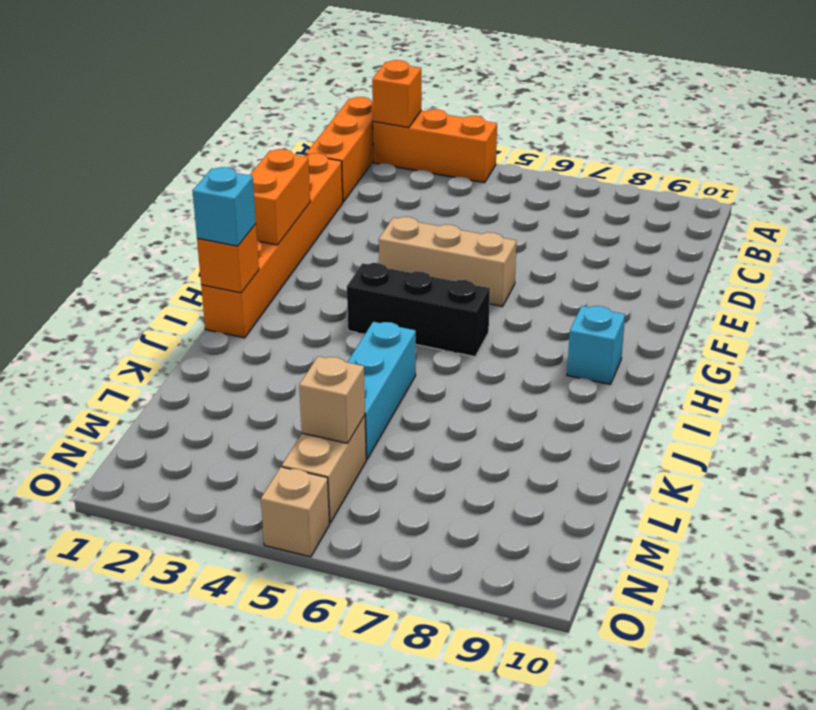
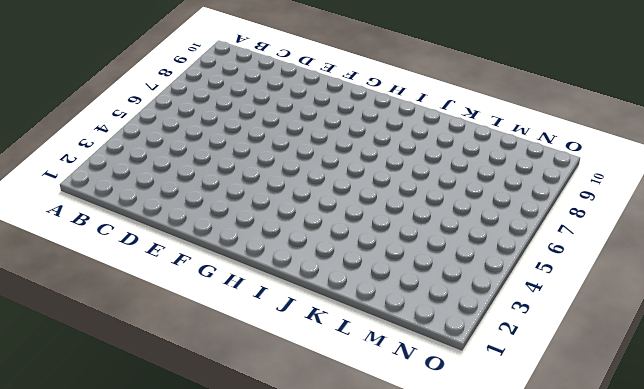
none -> orange 1x3 brick [306,97,374,202]
none -> orange 1x3 brick [373,109,497,183]
none -> orange 1x6 brick [201,153,343,338]

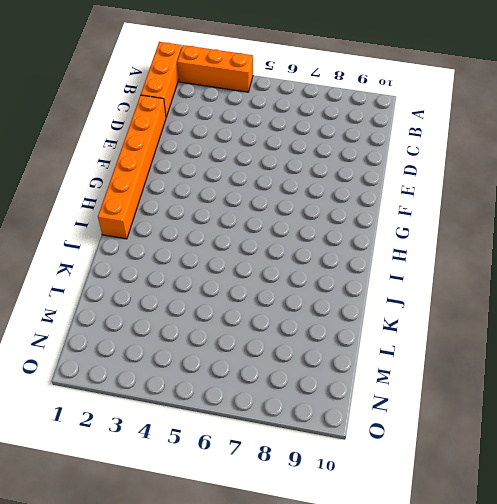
none -> tan 1x3 brick [379,217,516,307]
none -> black 1x3 brick [347,263,490,357]
none -> cyan 1x1 brick [567,306,625,384]

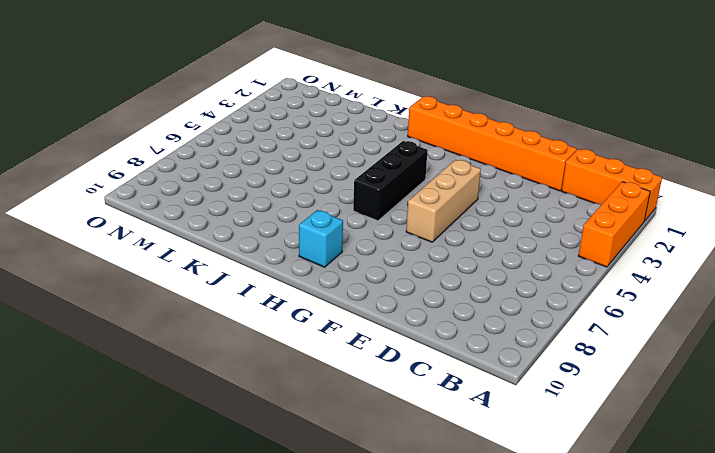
none -> cyan 1x3 brick [347,322,416,460]
none -> tan 1x2 brick [282,416,366,523]
none -> tan 1x1 brick [261,467,330,557]

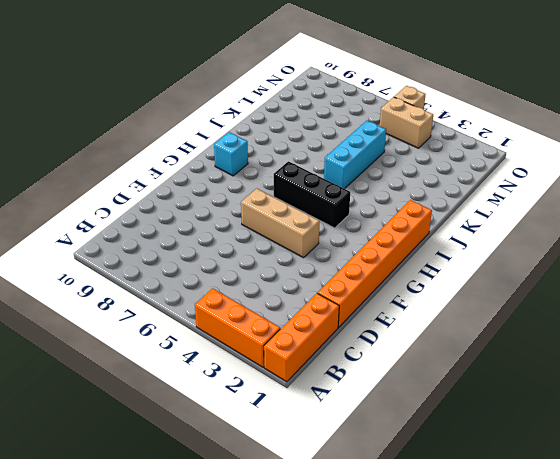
tan 1x2 brick [380,97,433,148] -> tan 1x2 brick turned to [282,416,366,523]
none -> orange 1x1 brick [372,60,421,128]
none -> orange 1x2 brick [250,149,310,245]
none -> orange 1x1 brick [197,224,259,293]

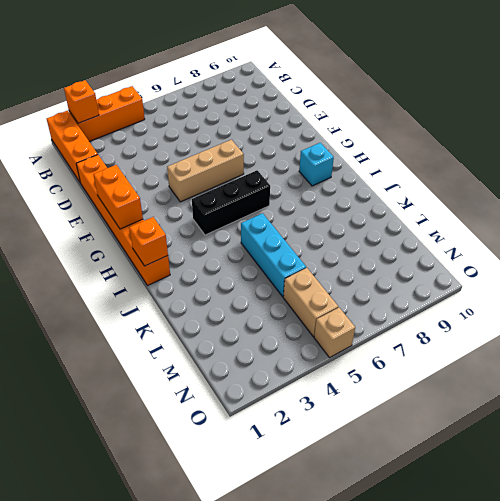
none -> tan 1x1 brick [299,356,365,443]
none -> cyan 1x1 brick [193,167,256,246]

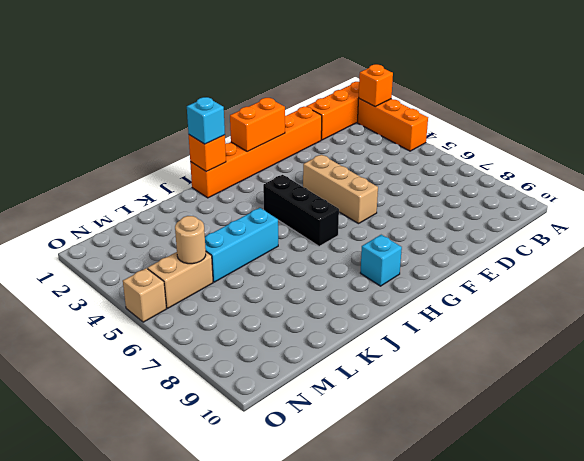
tan 1x1 round brick [175,216,206,264] -> tan 1x1 brick [299,356,365,443]

